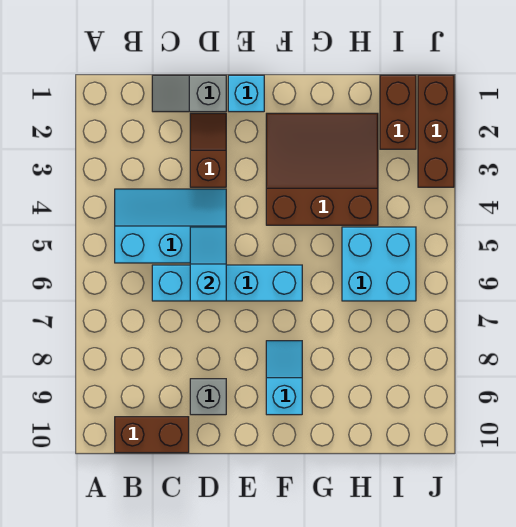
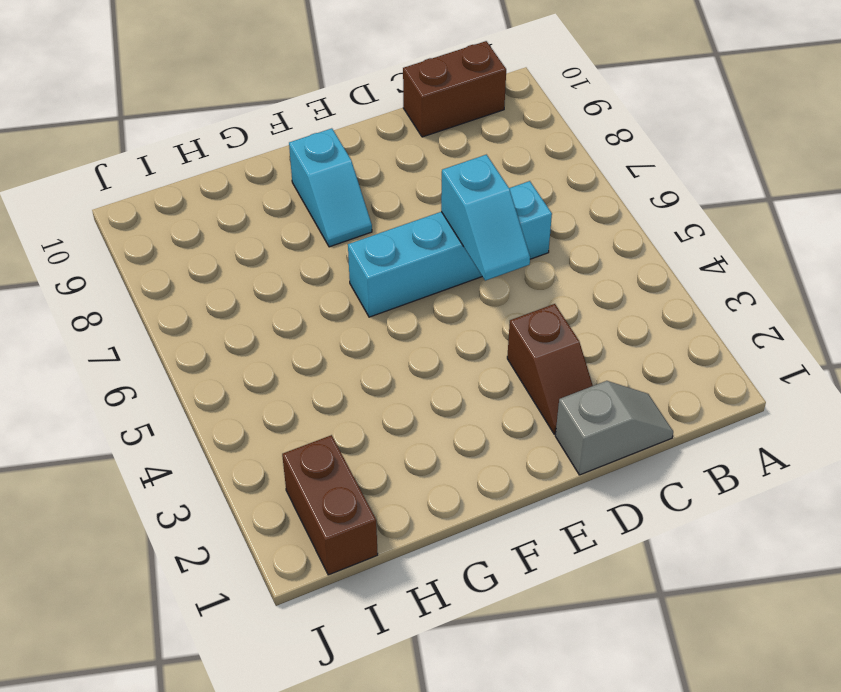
none -> cyan 2x3 slope [115,189,226,263]
none -> grey 1x1 brick [190,379,226,415]
none -> cyan 1x1 brick [228,75,264,112]

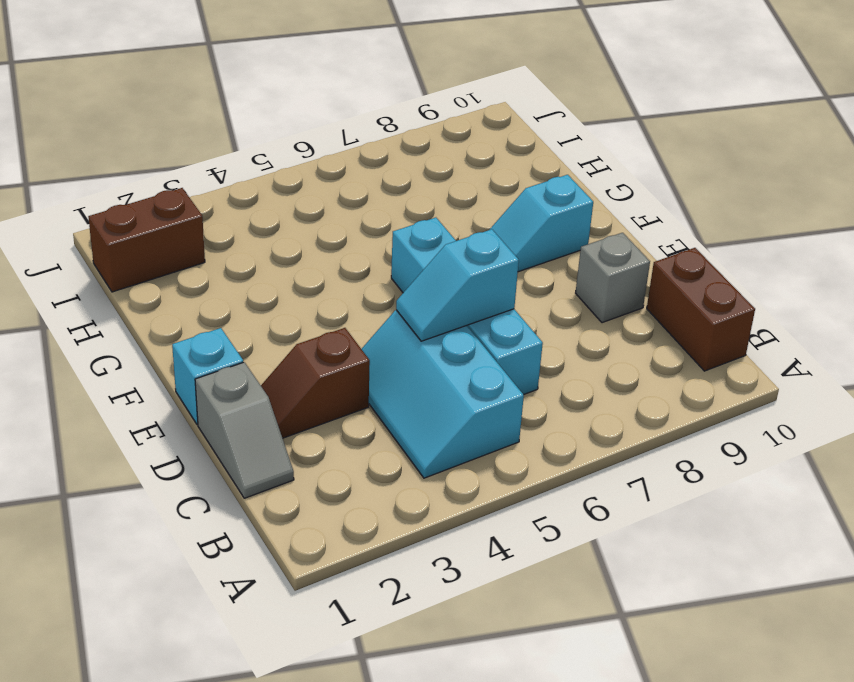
none -> brown 3x3 slope [266,113,378,225]
none -> cyan 2x2 brick [342,227,416,301]
none -> brown 1x3 brick [418,75,454,187]

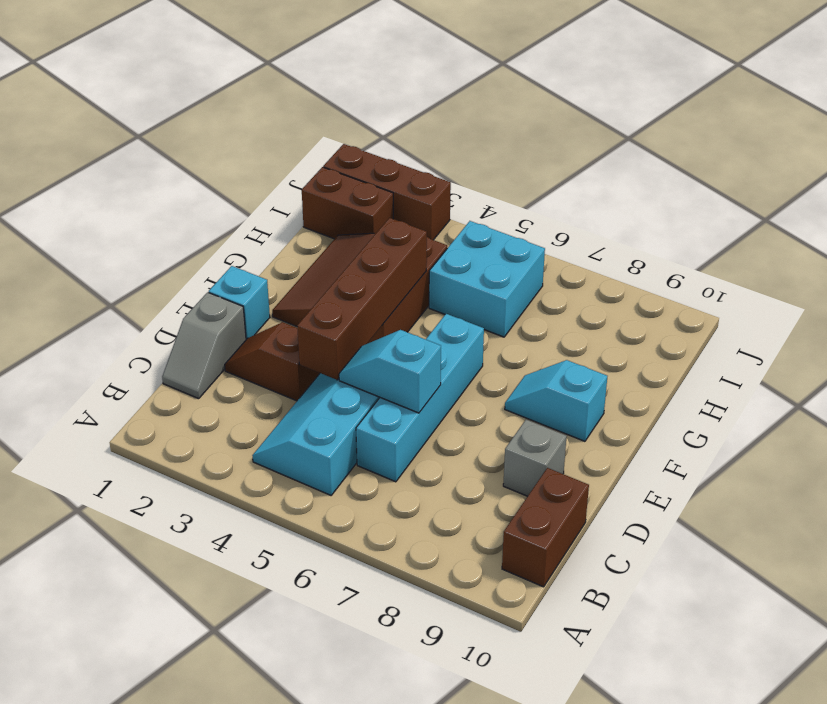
brown 1x4 brick [297,218,427,380] -> none

